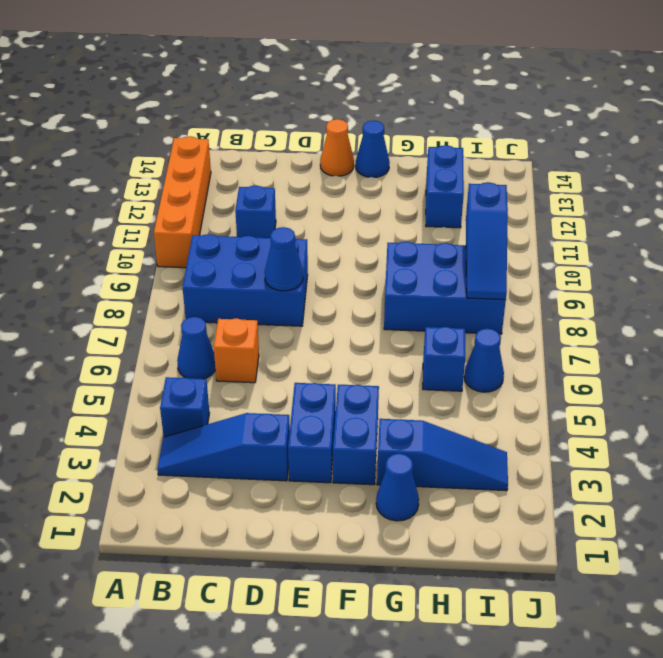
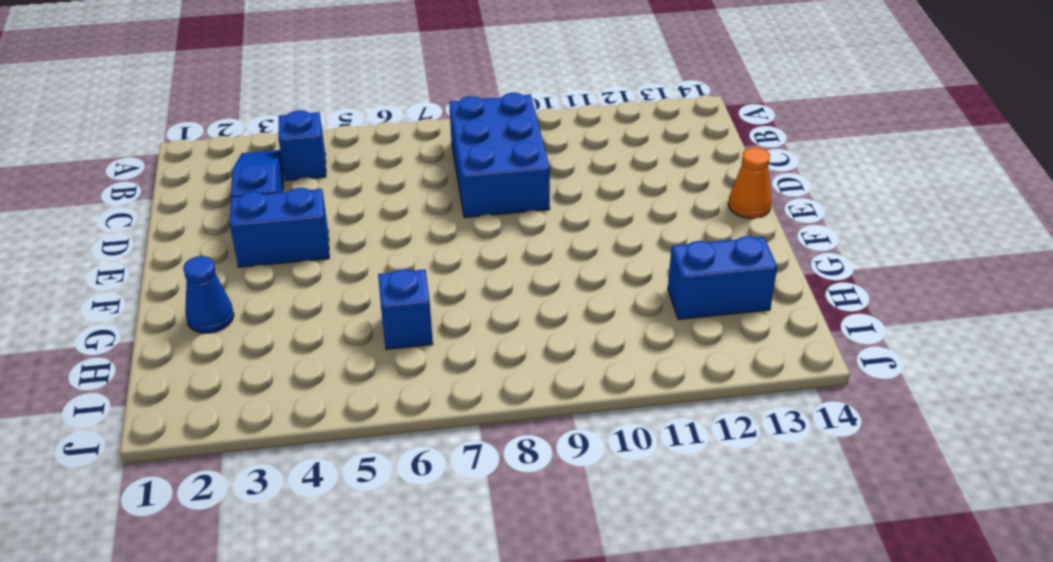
none -> orange 1x4 brick [154,136,211,268]
none -> blue 1x1 cone [177,317,216,379]
none -> orange 1x1 brick [214,318,259,383]

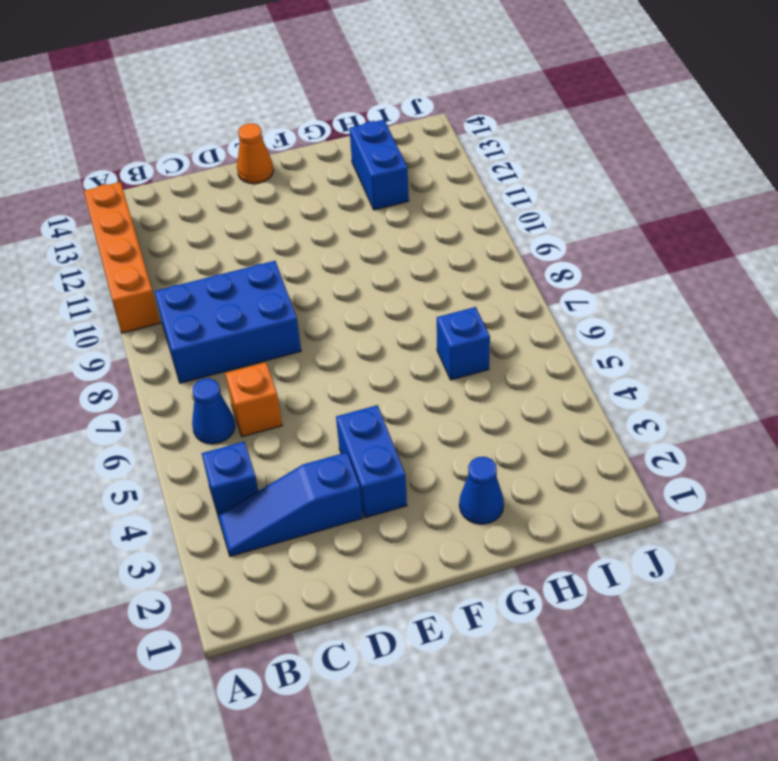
none -> blue 1x1 brick [235,186,276,238]
none -> blue 1x2 brick [333,385,379,485]
none -> blue 1x1 cone [356,121,390,177]

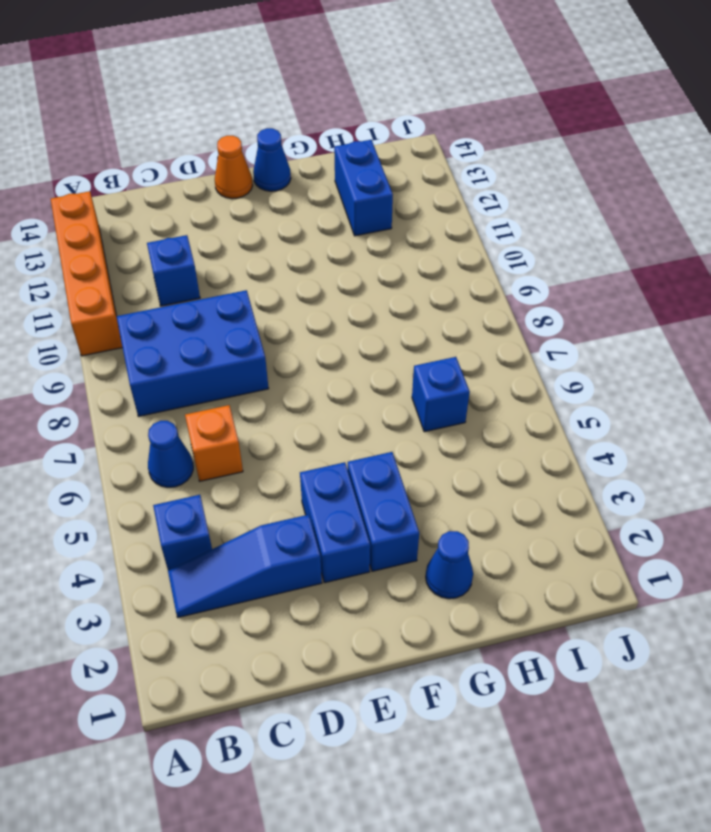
none -> blue 1x3 slope [377,419,508,491]
none -> blue 2x3 brick [384,242,506,334]
none -> blue 1x1 cone [464,328,504,392]

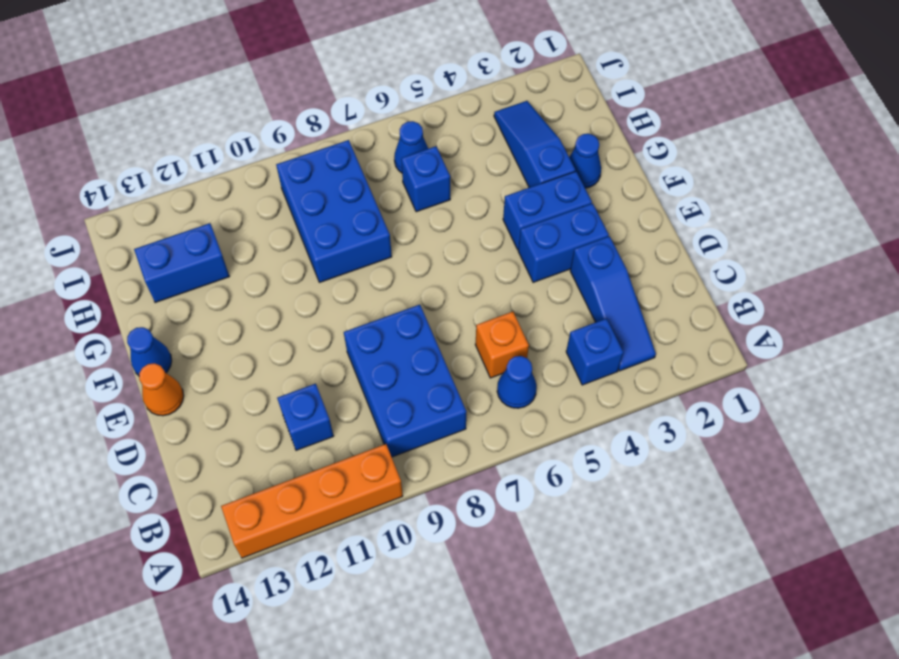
none -> blue 1x1 cone [265,227,303,291]
none -> blue 1x3 slope [466,182,508,300]

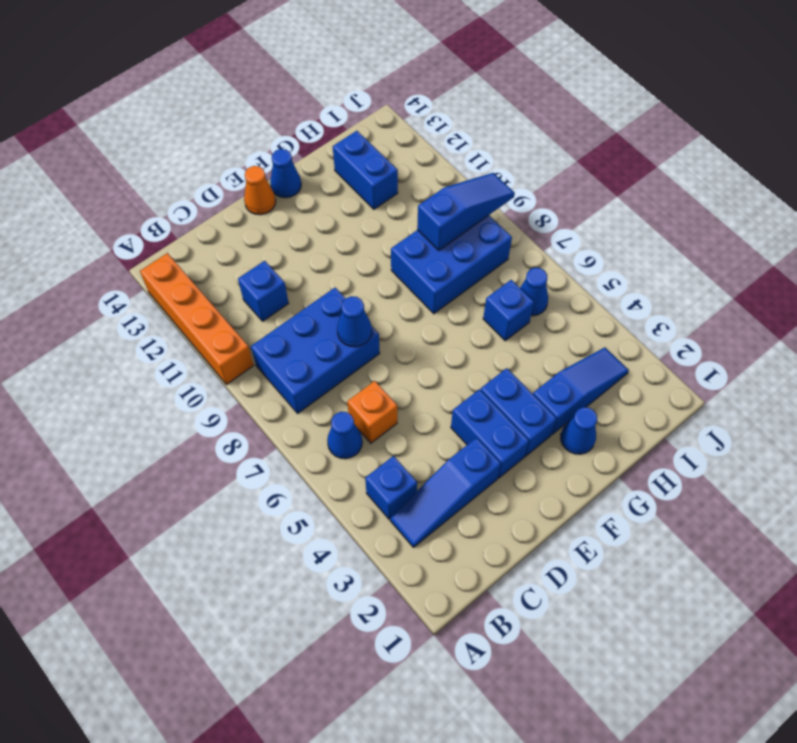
blue 1x3 slope [417,173,515,250] -> blue 1x3 slope turned to [466,182,508,300]

